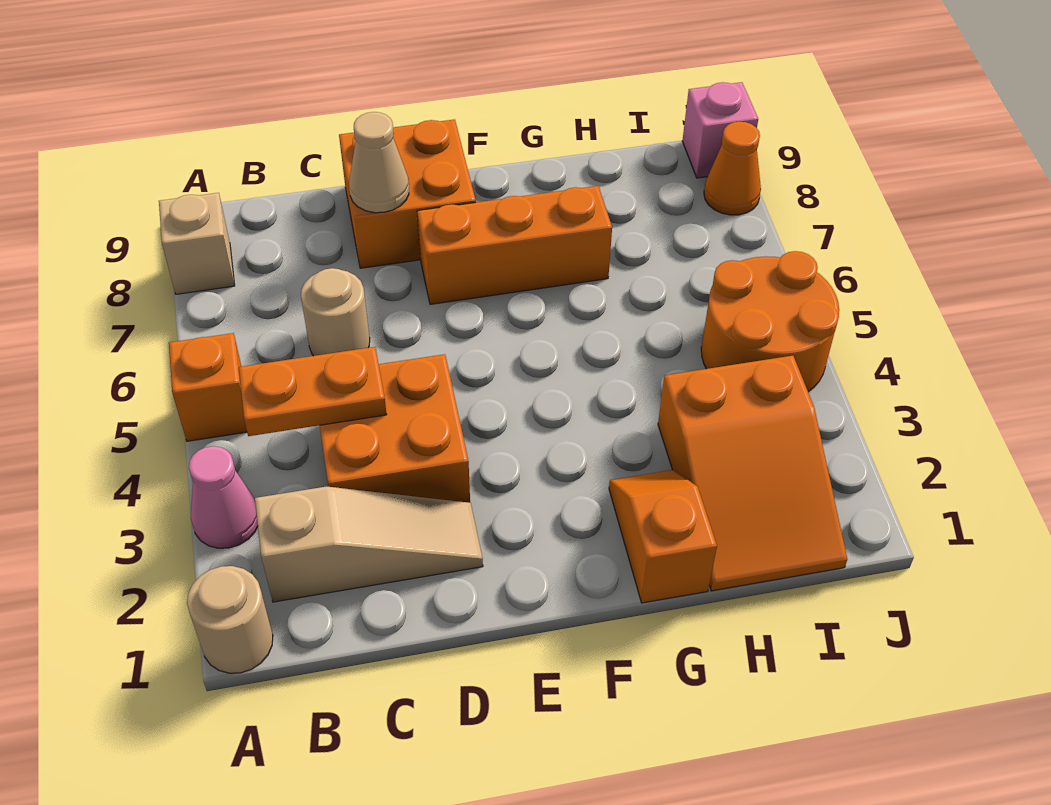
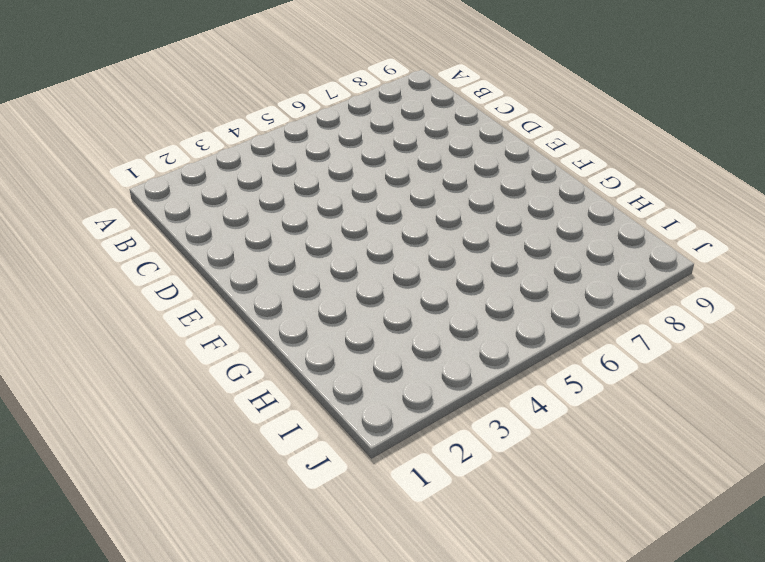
none -> tan 1x1 round brick [187,566,273,673]
none -> pink 1x1 cone [189,446,258,548]
none -> orange 1x1 brick [169,333,247,441]

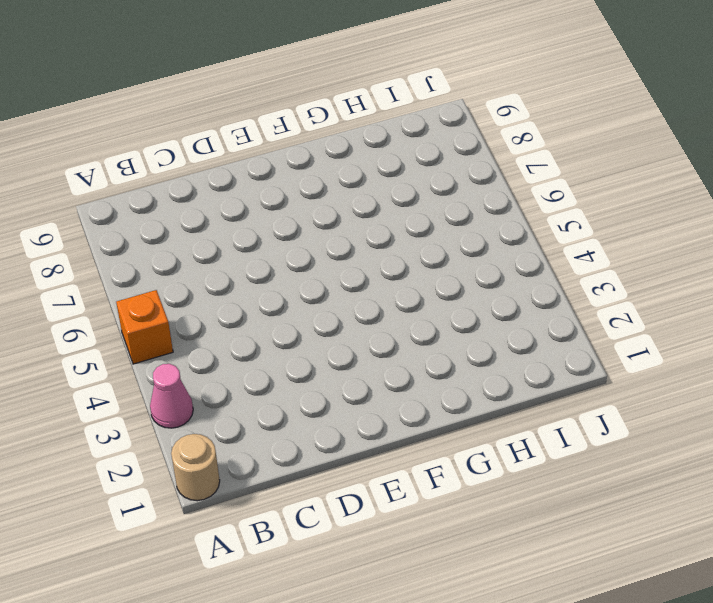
none -> tan 1x1 brick [159,193,235,294]
none -> tan 1x3 slope [255,487,483,602]
none -> orange 2x2 brick [320,354,470,503]

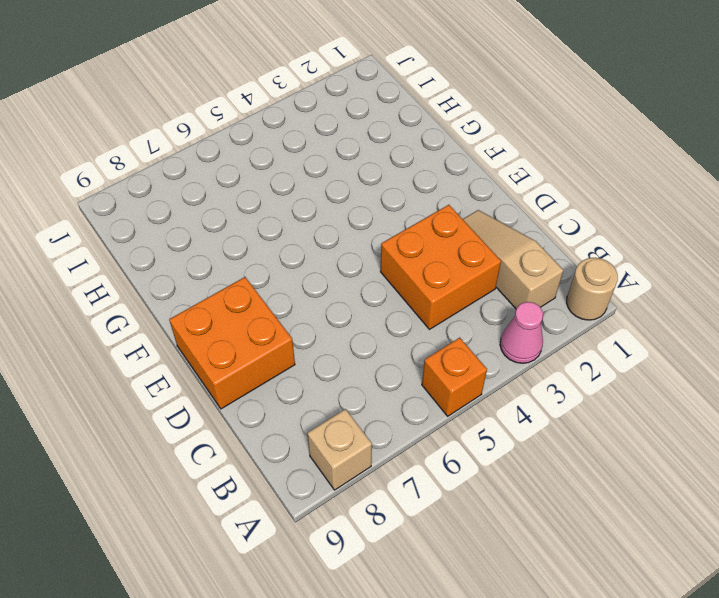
none -> tan 1x1 round brick [301,268,370,356]
none -> orange 1x3 brick [417,186,612,304]
none -> orange 1x2 slope [609,470,717,603]

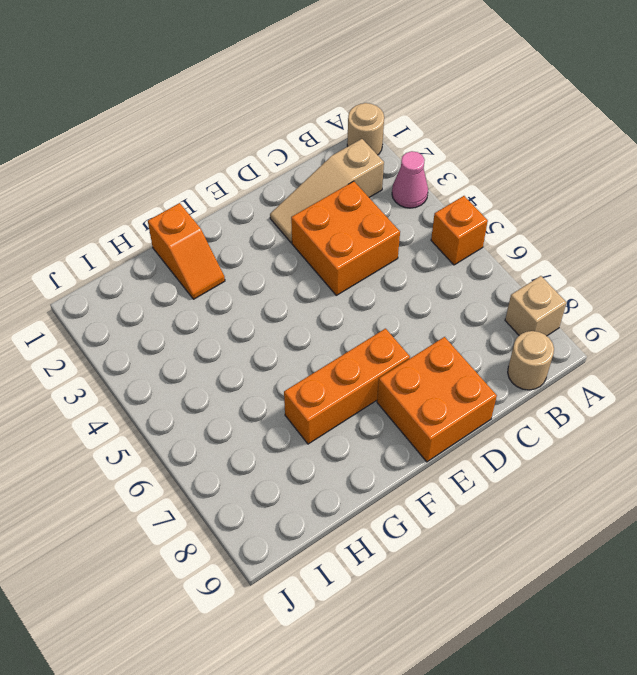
tan 1x1 round brick [508,331,554,390] -> tan 1x1 round brick moved to [301,268,370,356]
none -> orange 2x3 slope [658,356,847,591]
none -> orange 2x2 round brick [701,251,839,392]
none -> orange 1x1 cone [704,121,761,215]

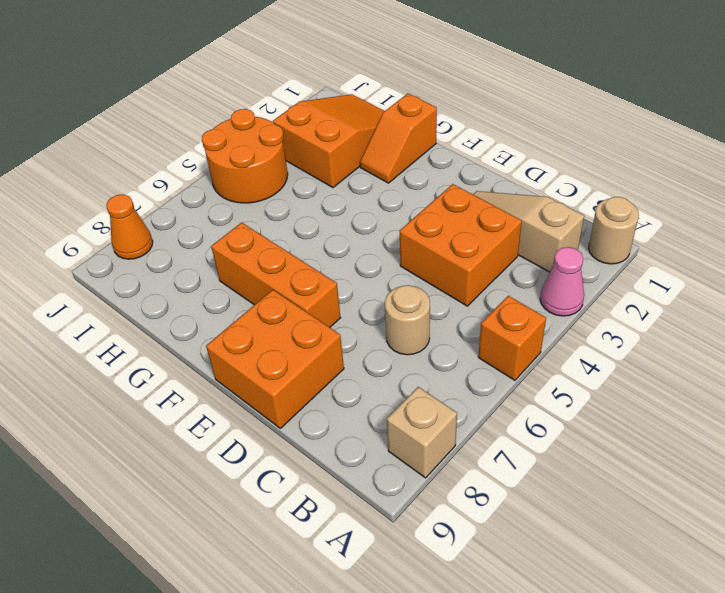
none -> pink 1x1 brick [682,82,758,178]
none -> orange 1x2 plate [239,347,387,436]
none -> tan 1x1 cone [349,112,409,213]

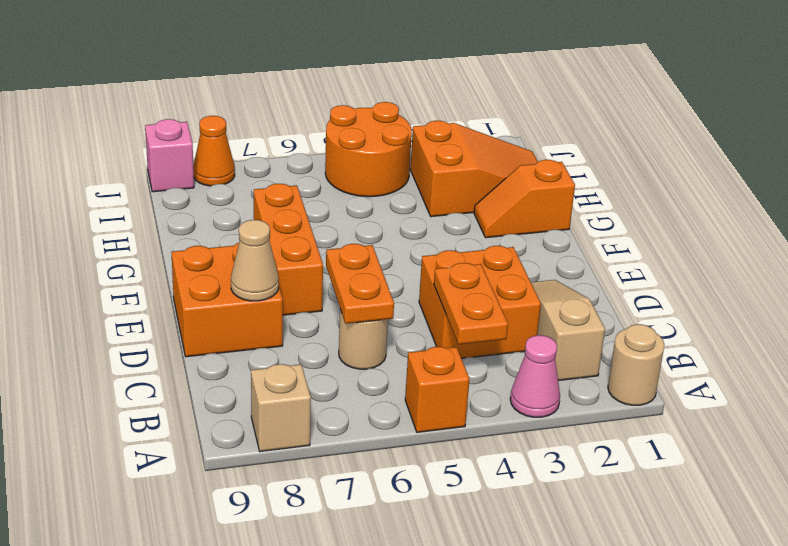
orange 1x2 plate [326,244,394,324] -> none

